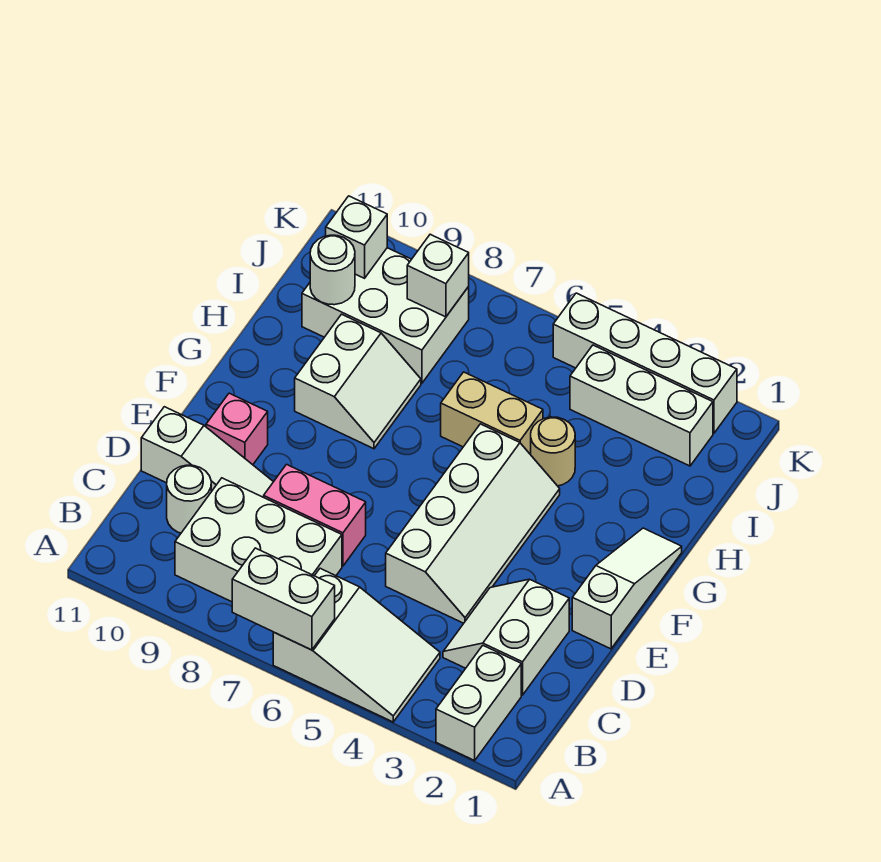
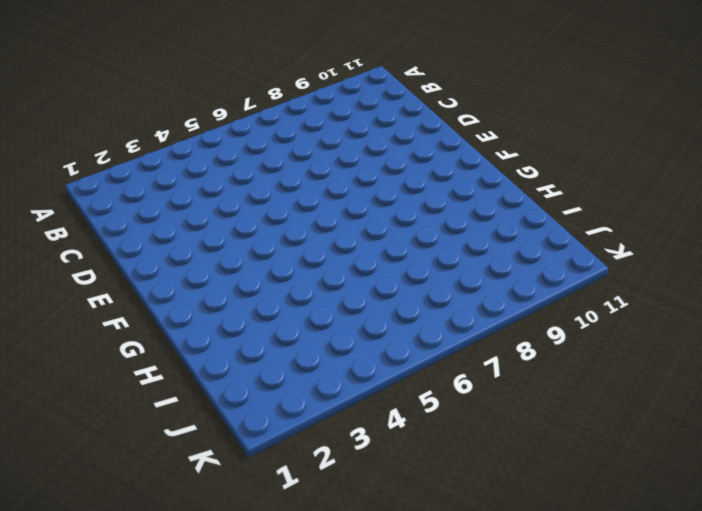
none -> white 1x2 brick [436,646,521,760]
none -> white 2x3 slope [273,568,440,722]
none -> white 2x3 brick [175,478,342,602]

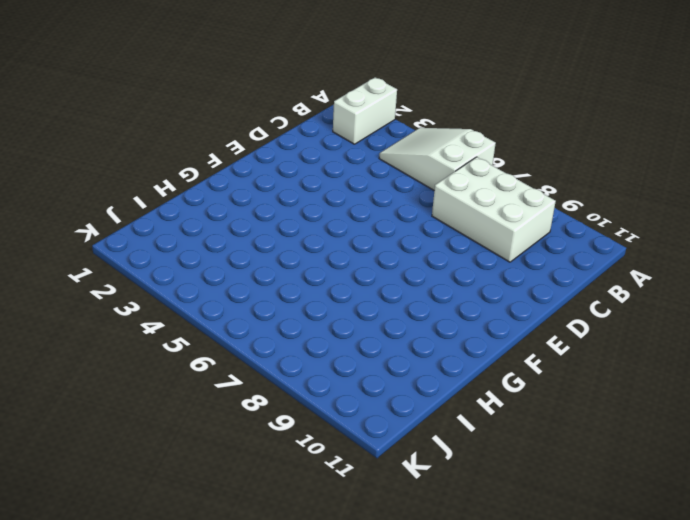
none -> white 2x2 slope [443,579,569,695]
none -> white 1x1 round brick [167,465,211,533]
none -> white 2x4 slope [386,424,560,623]

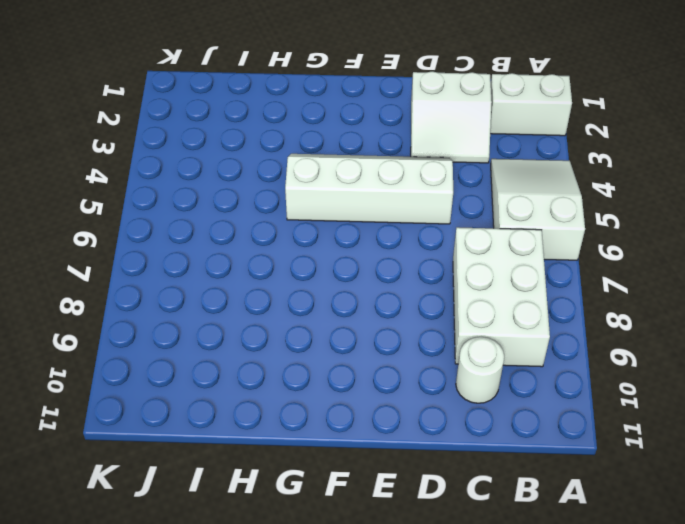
none -> pink 1x2 brick [264,464,366,566]
none -> white 1x3 slope [141,407,273,497]
none -> white 1x3 slope [572,528,682,649]

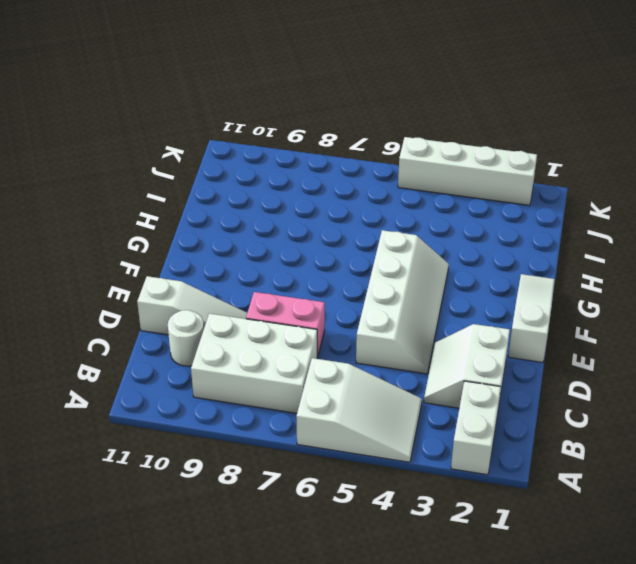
none -> pink 1x1 brick [206,393,268,465]
none -> white 2x2 slope [295,314,421,449]
none -> tan 1x1 round brick [531,417,575,486]

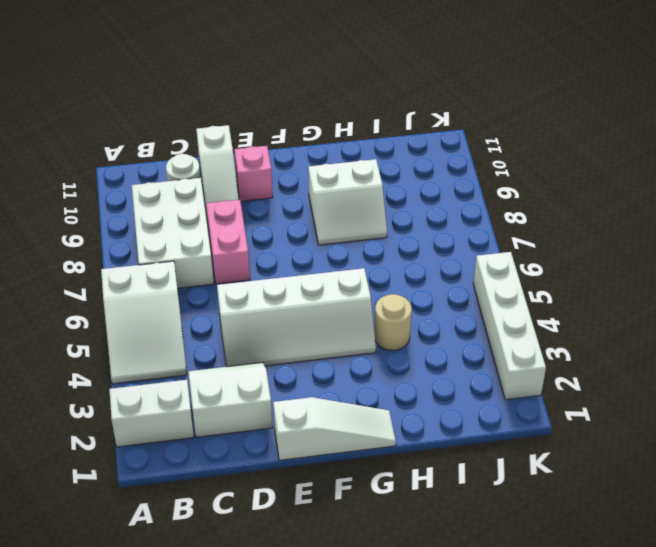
none -> tan 1x2 brick [441,372,543,455]
none -> white 2x3 brick [302,248,469,383]
none -> white 1x3 brick [570,345,713,466]

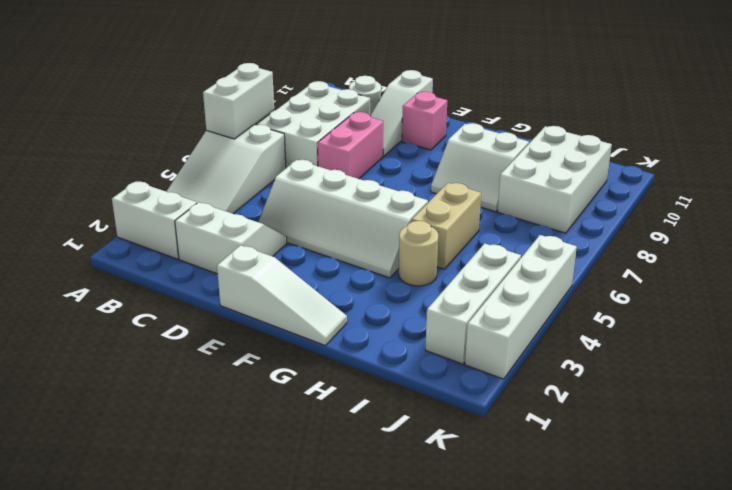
none -> white 1x1 round brick [310,235,355,305]
none -> white 1x1 brick [407,234,469,317]
none -> white 1x1 brick [326,196,387,278]

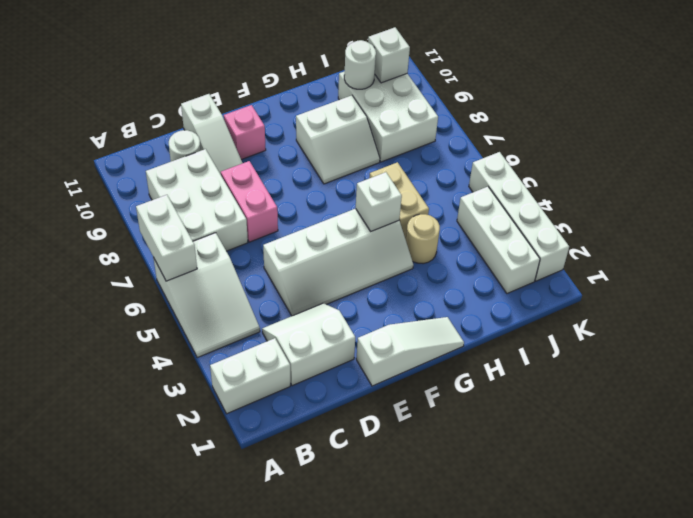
white 1x1 brick [356,172,402,231] -> white 1x1 brick moved to [407,234,469,317]

